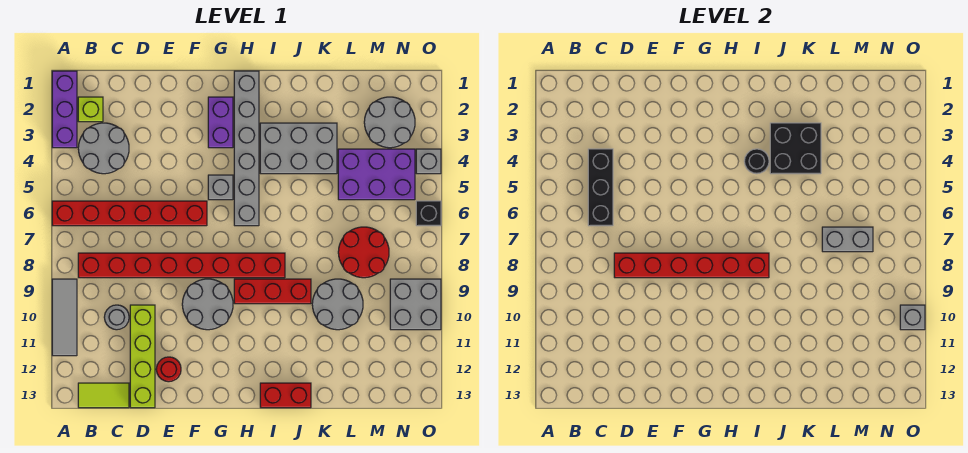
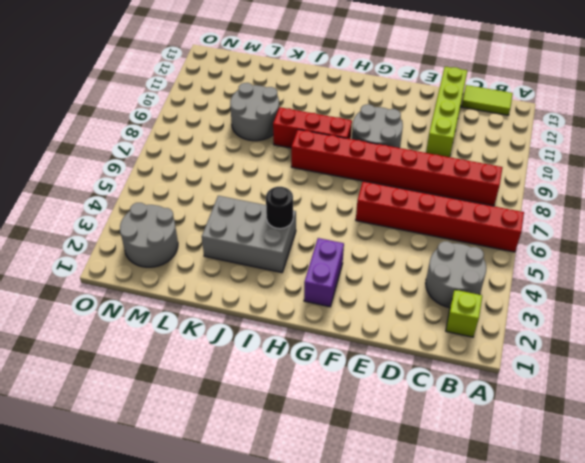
none -> purple 1x3 brick [52,71,77,148]
none -> grey 1x3 tile [52,279,77,356]
none -> grey 1x1 round brick [104,305,129,330]
none -> red 1x1 round brick [156,357,181,382]

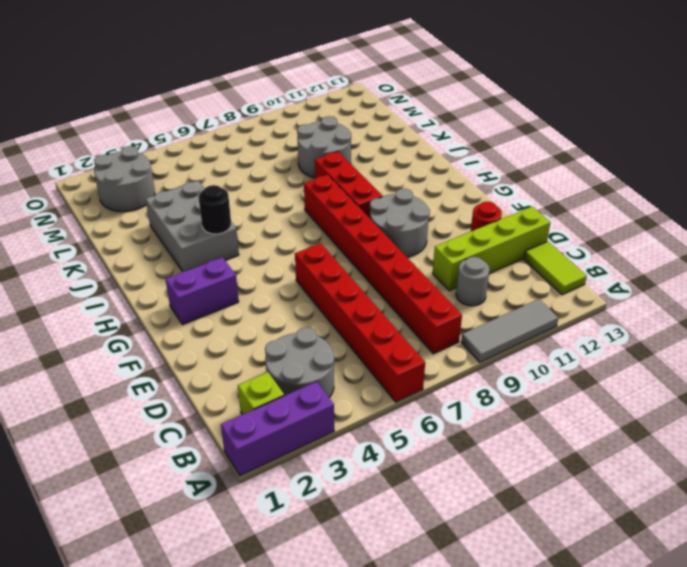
none -> grey 1x1 brick [208,175,233,200]
none -> grey 1x6 brick [234,71,259,226]
none -> red 1x2 brick [260,383,311,408]
none -> purple 2x3 brick [338,149,415,200]

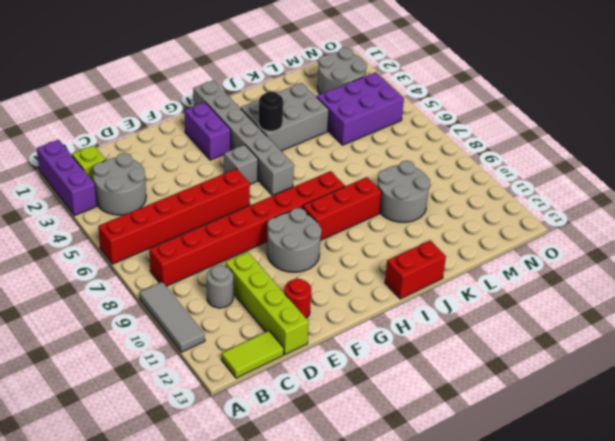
none -> red 2x2 round brick [338,227,389,278]
none -> grey 2x2 brick [390,279,441,330]
none -> grey 1x1 brick [416,149,441,174]
none -> black 1x1 brick [416,201,441,226]

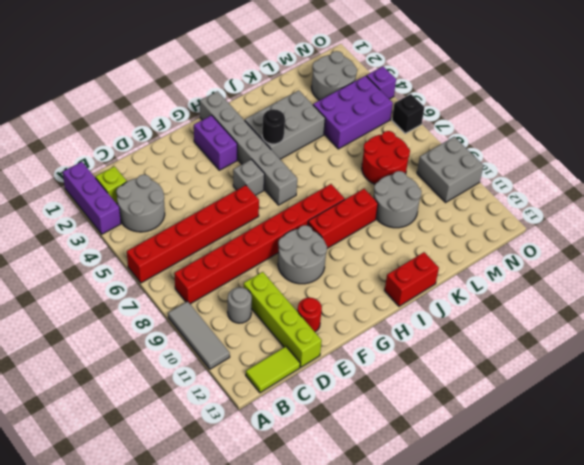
purple 1x1 brick [366,67,396,99] -> grey 1x1 brick [416,149,441,174]
none -> black 1x3 brick [588,149,613,226]
none -> red 1x6 brick [614,253,769,278]
none -> black 2x2 brick [770,123,821,174]
none -> grey 1x2 brick [822,227,873,252]

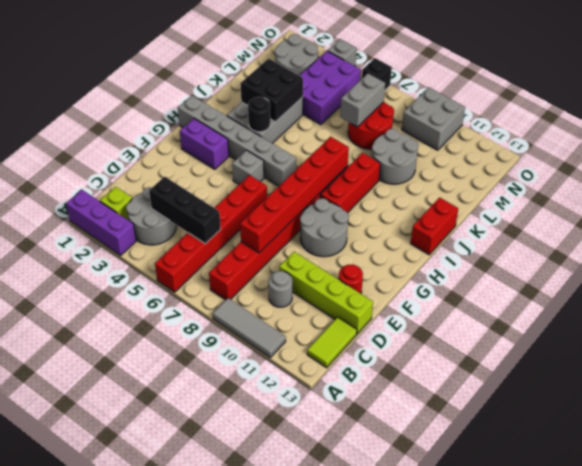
none -> grey 1x1 brick [900,305,925,330]

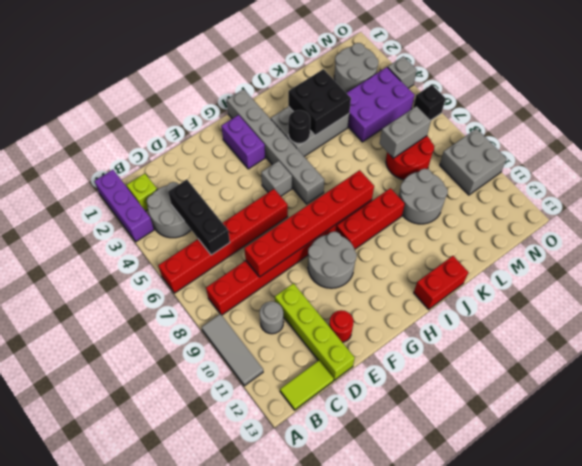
none -> grey 1x1 brick [900,305,925,330]

